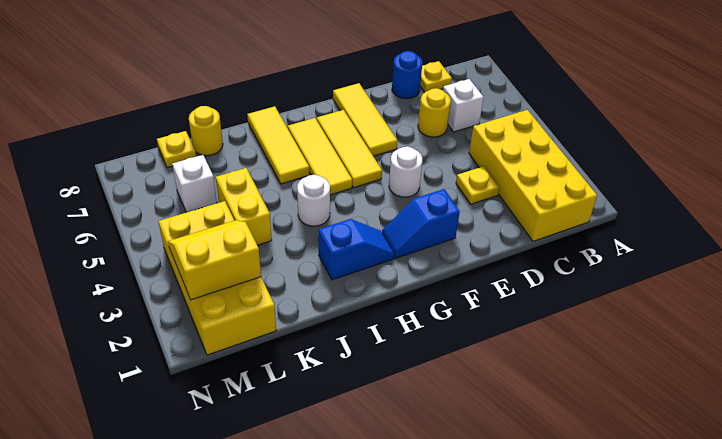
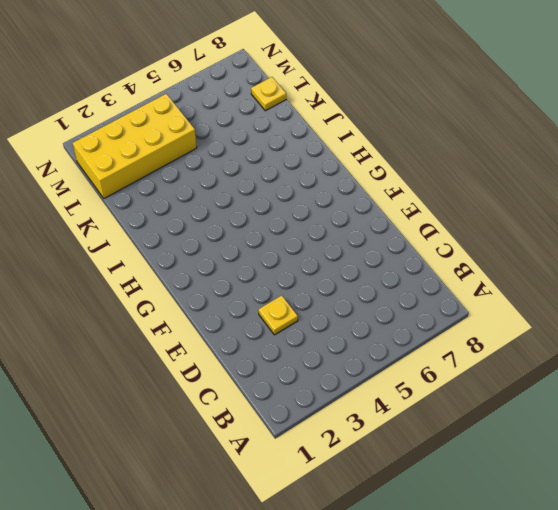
none -> yellow 2x4 brick [469,110,597,241]
none -> white 1x1 brick [443,79,484,132]
none -> yellow 1x1 plate [420,61,452,92]

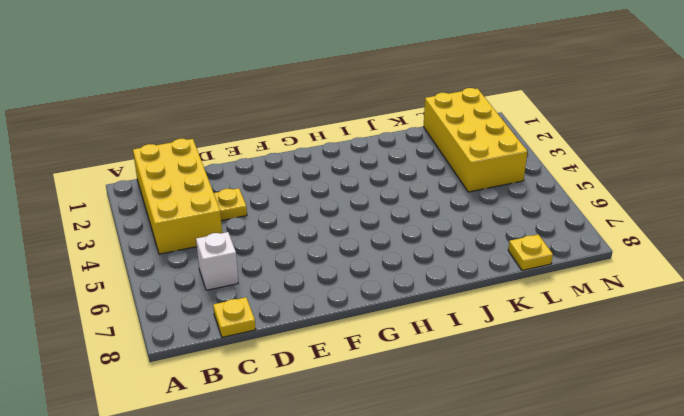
none -> yellow 1x1 round brick [418,88,451,137]
none -> blue 1x1 round brick [392,51,422,99]
none -> blue 1x2 slope [382,189,460,258]

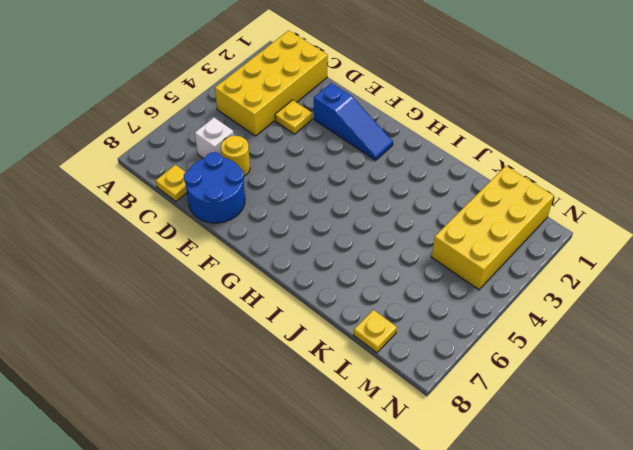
blue 2x2 round brick [184,152,245,223] -> blue 1x1 round brick [392,51,422,99]
blue 1x3 slope [314,83,393,160] -> blue 1x2 slope [382,189,460,258]
none -> white 1x1 round brick [389,147,422,197]
none -> yellow 1x3 tile [333,83,397,156]
none -> yellow 1x3 tile [317,110,382,187]

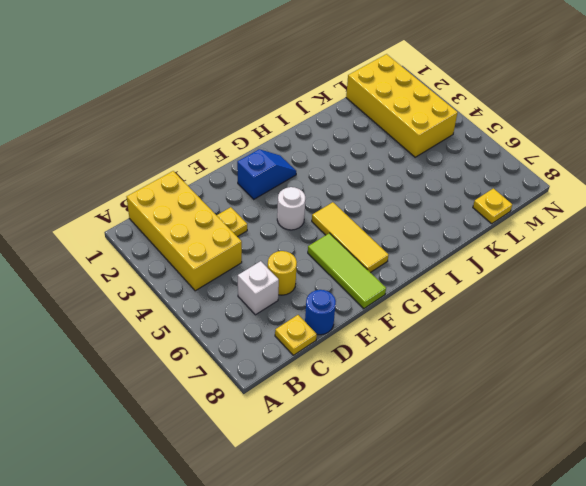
lime 1x3 tile [308,233,386,309] -> yellow 1x3 tile [333,83,397,156]
none -> blue 1x2 slope [319,219,395,280]
none -> yellow 1x3 tile [288,118,352,195]
none -> white 1x1 round brick [297,175,330,226]

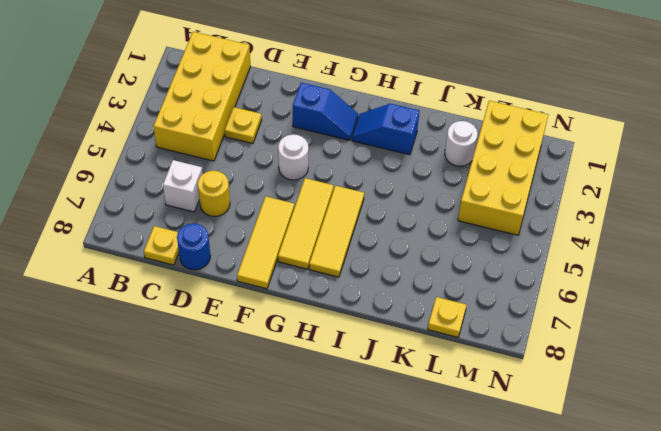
white 1x1 round brick [445,121,478,166] -> white 1x1 round brick moved to [297,175,330,226]
none -> yellow 1x3 tile [247,106,310,184]
none -> yellow 1x2 brick [216,168,272,245]
none -> yellow 1x1 round brick [189,106,223,156]

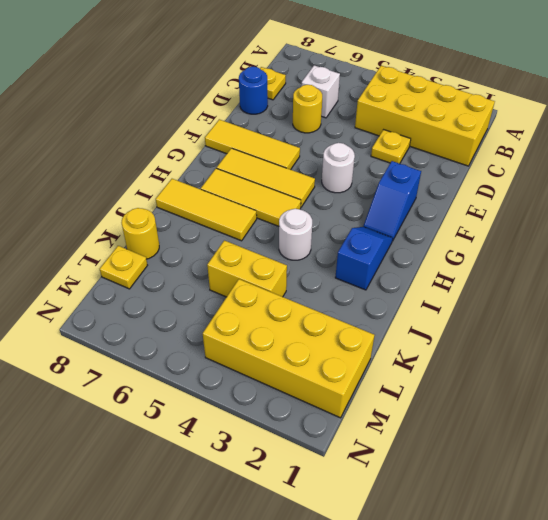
none -> white 1x1 brick [172,155,217,212]
none -> yellow 2x2 slope [168,220,261,300]

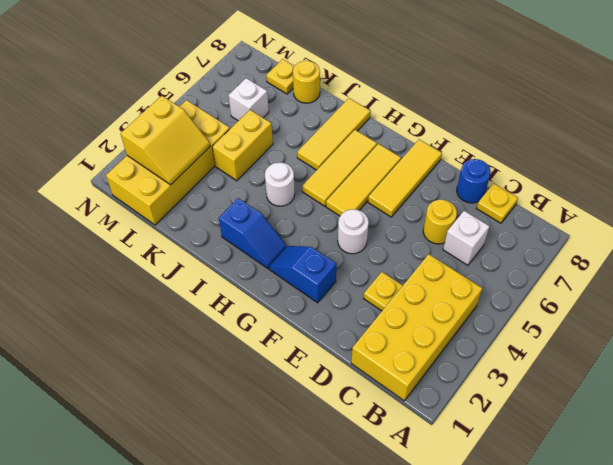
yellow 2x2 slope [120,96,210,185] -> yellow 2x2 slope turned to [168,220,261,300]

